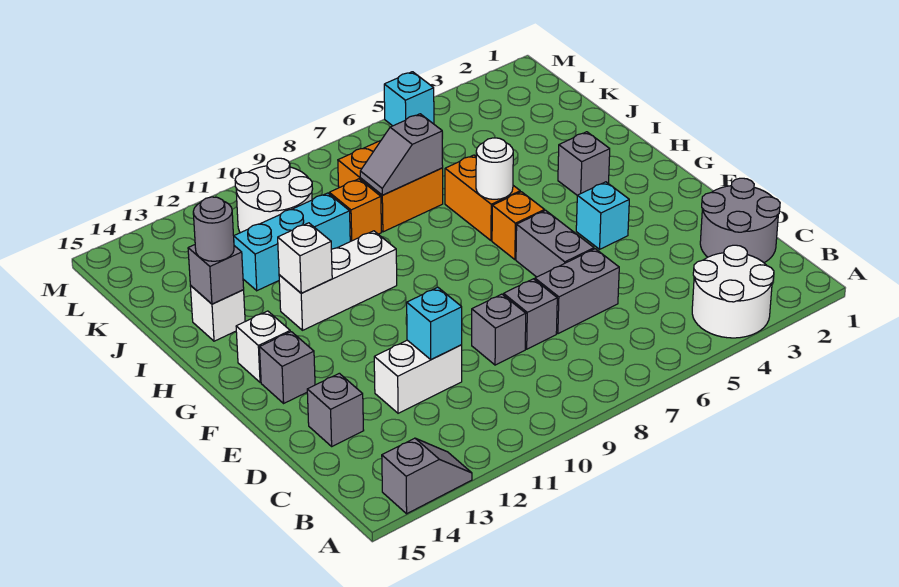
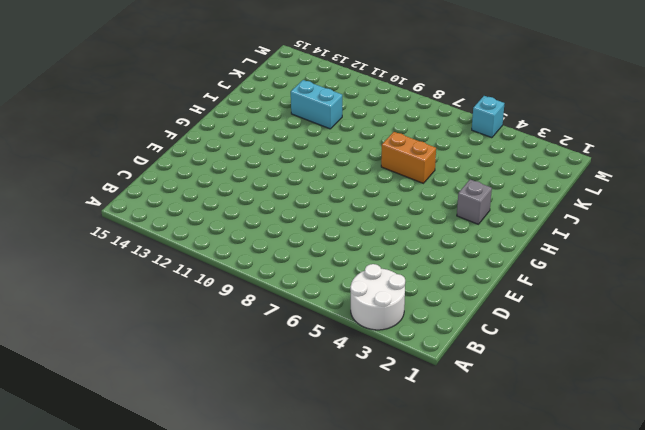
orange 1x2 brick [381,132,436,183] -> orange 1x2 brick turned to [445,155,520,241]
cyan 1x2 brick [291,80,342,129] -> cyan 1x3 brick [234,193,350,291]
none -> grey 1x2 slope [382,438,472,514]
none -> grey 2x2 round brick [700,178,780,263]
none -> grey 1x2 brick [535,249,619,334]

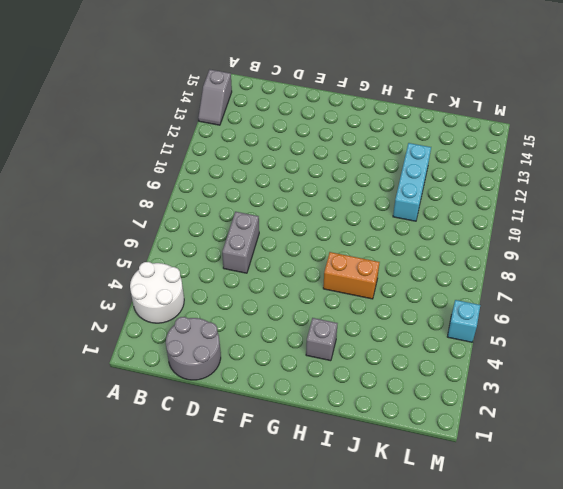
none -> grey 1x1 brick [503,279,557,349]
none -> grey 1x1 brick [472,294,526,365]
none -> white 1x2 brick [374,340,462,413]

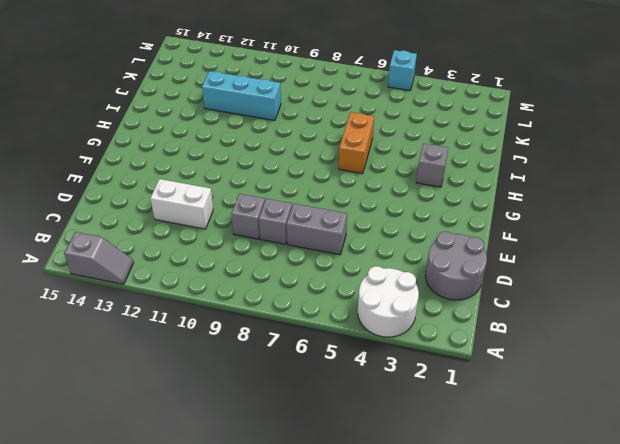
none -> grey 1x1 brick [307,373,364,446]
none -> grey 1x2 brick [516,210,594,277]
none -> cyan 1x1 brick [576,182,629,249]

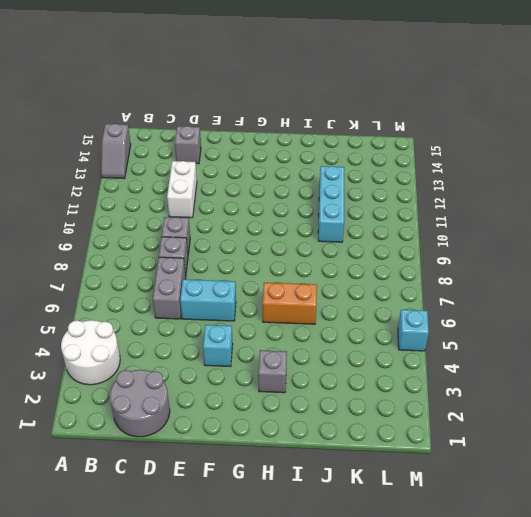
cyan 1x2 brick [180,279,236,321] -> grey 1x2 brick [516,210,594,277]
none -> grey 1x1 brick [260,332,315,403]
none -> orange 1x1 brick [492,192,545,260]
none -> white 1x1 brick [236,311,290,382]

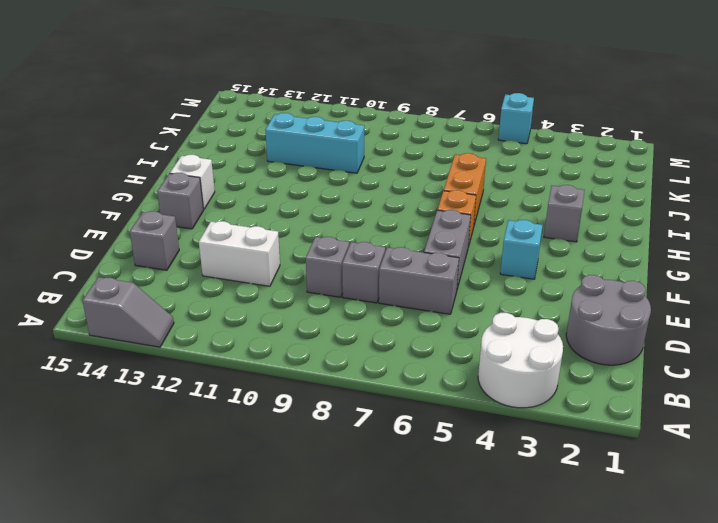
none -> white 1x3 brick [279,231,397,330]
none -> white 1x1 brick [190,286,245,341]
none -> orange 2x2 brick [338,141,443,232]

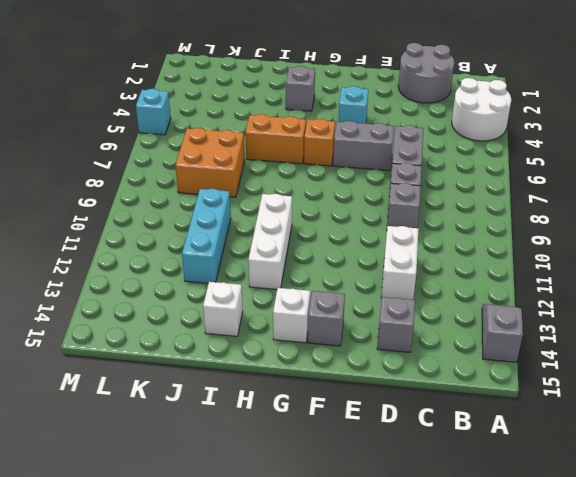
none -> orange 1x1 brick [329,179,381,241]
none -> white 2x2 round brick [235,158,313,233]
none -> cyan 1x1 brick [407,287,462,360]

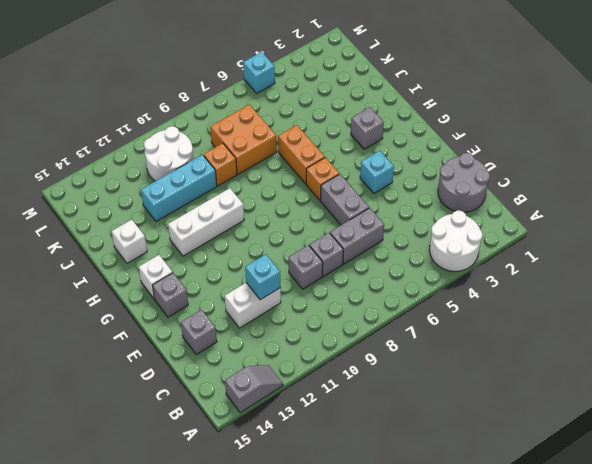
none -> white 1x1 round brick [476,138,513,199]
none -> white 1x1 brick [278,223,332,293]
none -> grey 1x1 brick [188,245,244,304]

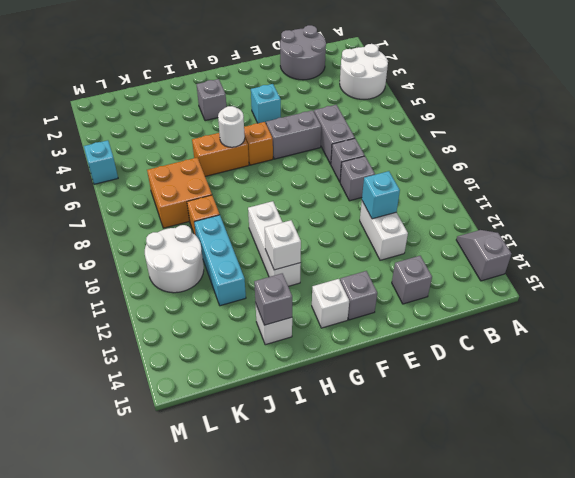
none -> grey 1x2 slope [360,114,443,195]
none -> grey 1x1 round brick [193,197,234,261]

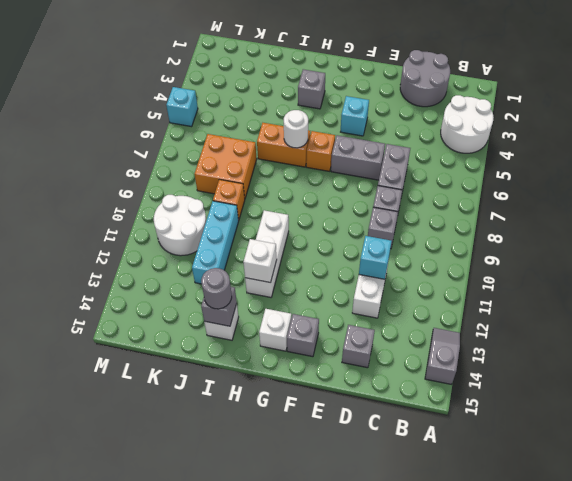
none -> grey 1x2 slope [360,114,443,195]

